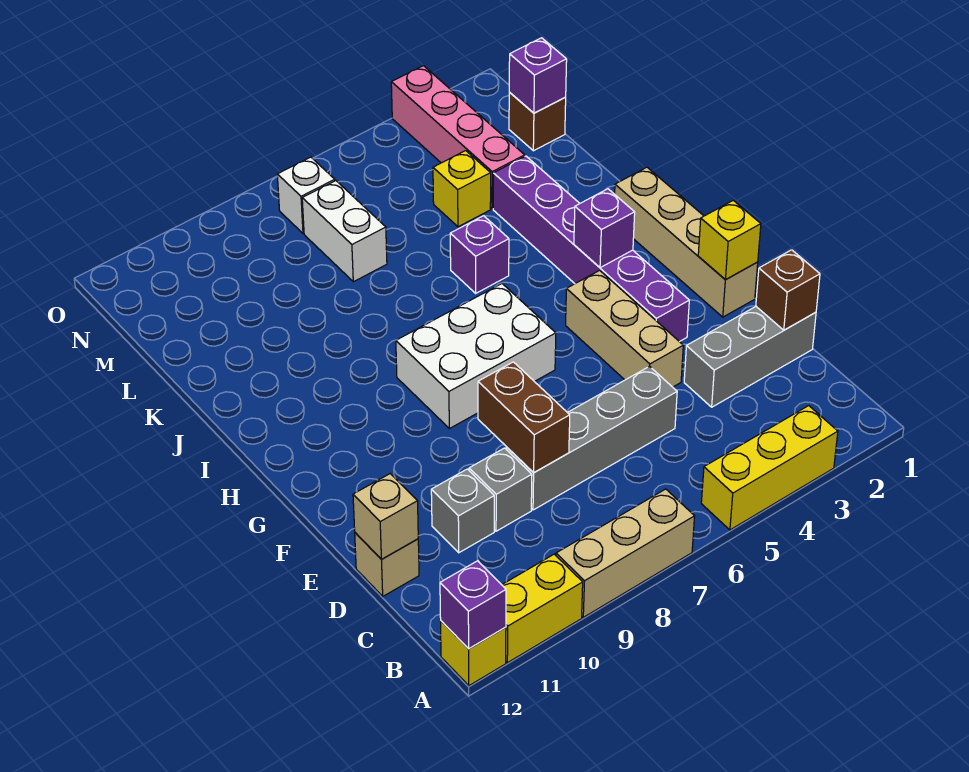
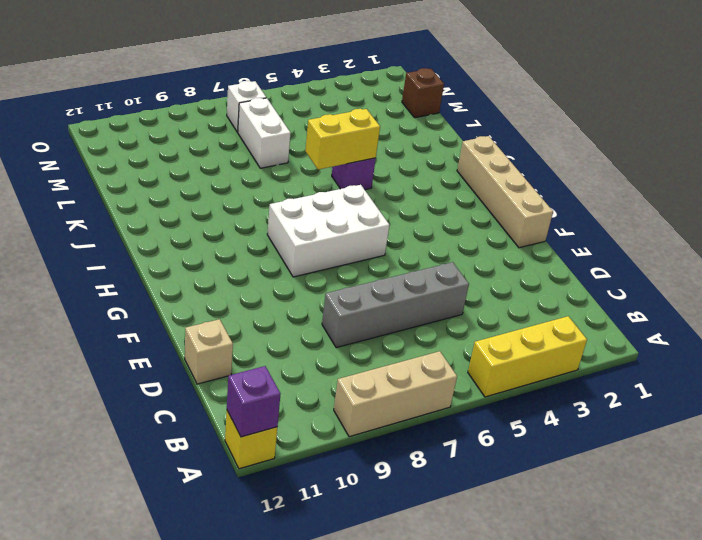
yellow 1x2 brick [305,109,380,170] -> yellow 1x2 brick moved to [502,554,583,663]
none -> grey 1x3 brick [684,306,816,407]
none -> grey 1x1 brick [469,448,532,531]
none -> grey 1x1 brick [431,469,494,553]

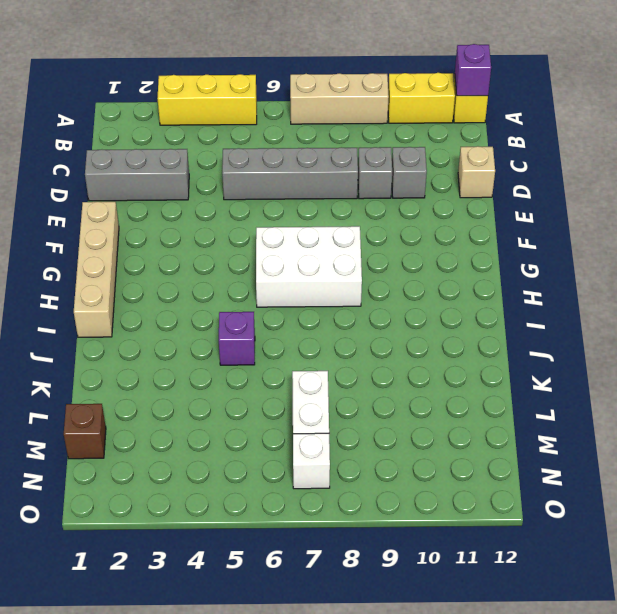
none -> tan 1x3 brick [566,270,683,387]
none -> purple 1x6 brick [493,156,689,342]
none -> pink 1x4 brick [391,66,525,209]

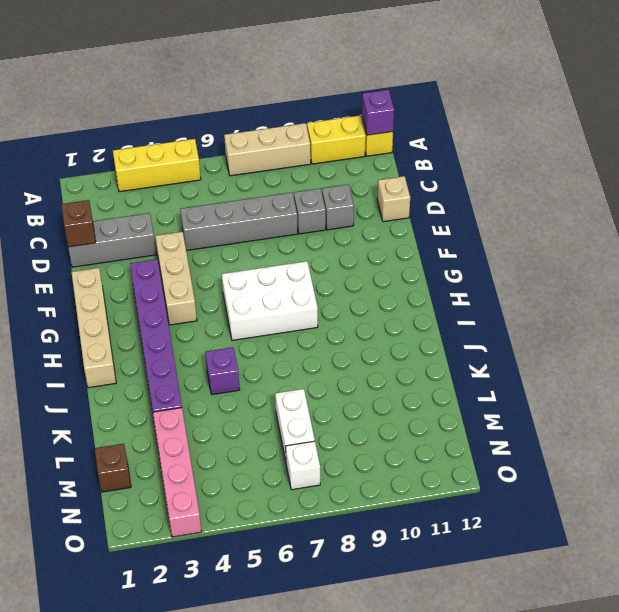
none -> yellow 1x1 brick [433,151,491,227]
none -> brown 1x2 brick [478,362,570,473]
none -> tan 1x1 brick [353,474,418,559]

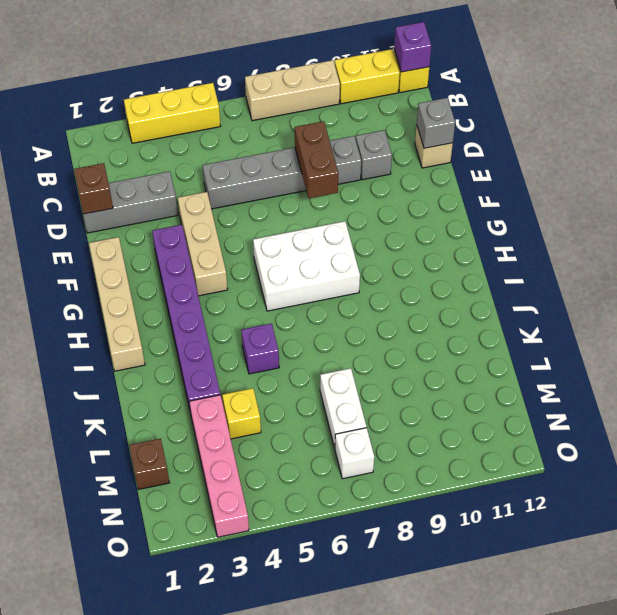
grey 1x1 brick [417,98,455,148] -> tan 1x1 brick [353,474,418,559]
none -> yellow 1x1 brick [698,200,761,280]
none -> purple 1x1 brick [574,189,635,268]
none -> purple 1x1 brick [509,38,567,113]

